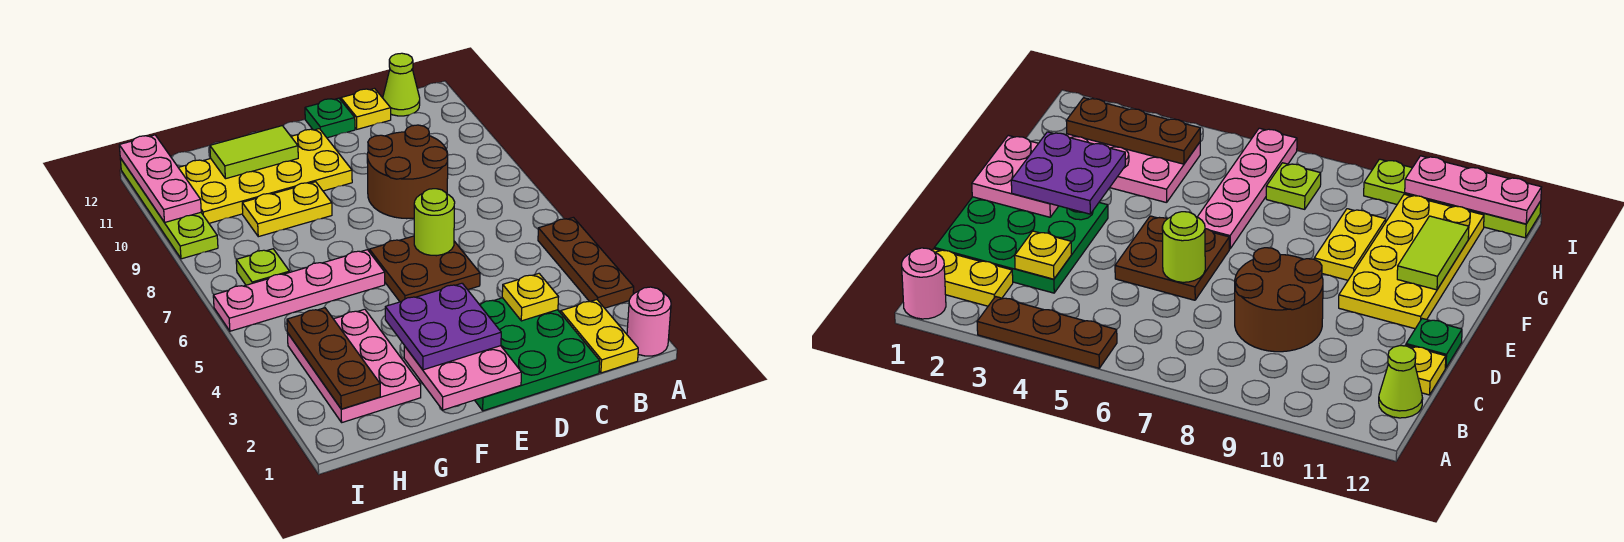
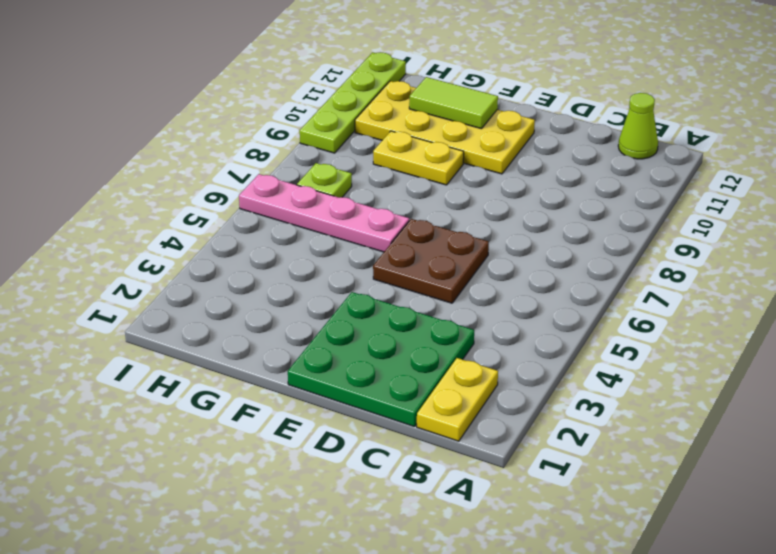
none -> pink 1x1 round brick [627,287,671,356]
none -> brown 1x3 plate [538,217,634,308]
none -> brown 2x2 round brick [367,125,448,219]

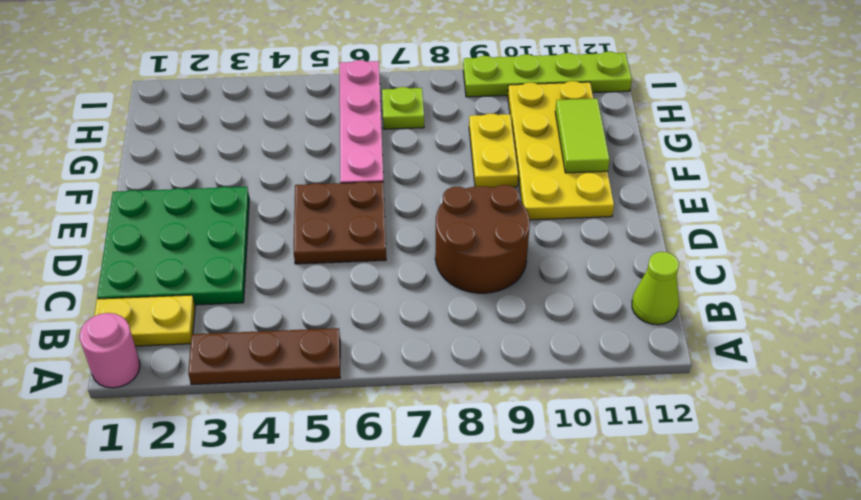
none -> yellow 1x1 plate [341,89,391,129]
none -> green 1x1 plate [305,98,355,138]
none -> pink 2x3 plate [287,309,421,422]

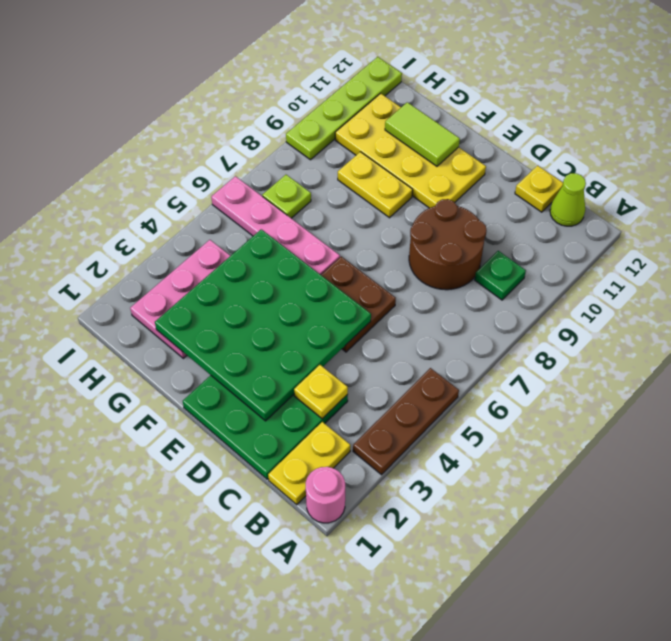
green 1x1 plate [475,251,526,300] -> green 1x1 plate moved to [305,98,355,138]
green 4x4 plate [155,229,371,421] -> pink 2x2 plate [404,346,521,410]
none -> lime 1x1 round brick [414,189,455,256]
none -> brown 1x3 plate [287,308,380,409]
none -> pink 1x3 plate [119,135,201,222]

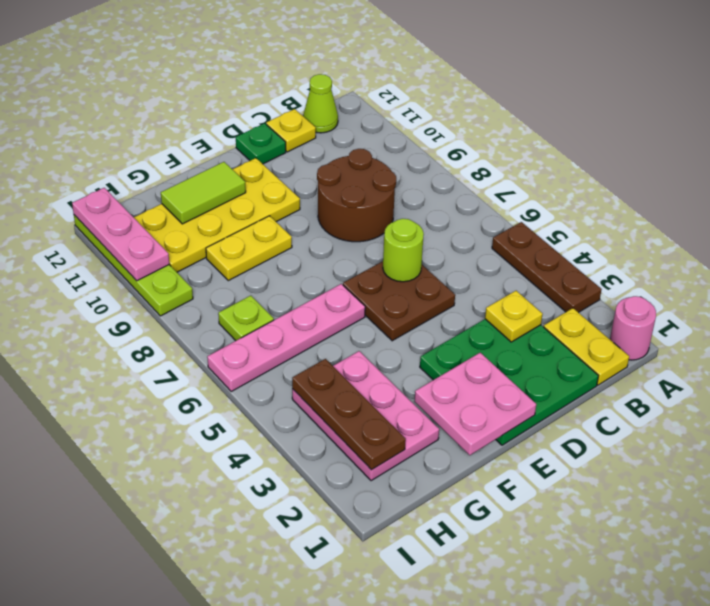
none -> purple 2x2 plate [385,283,501,370]

